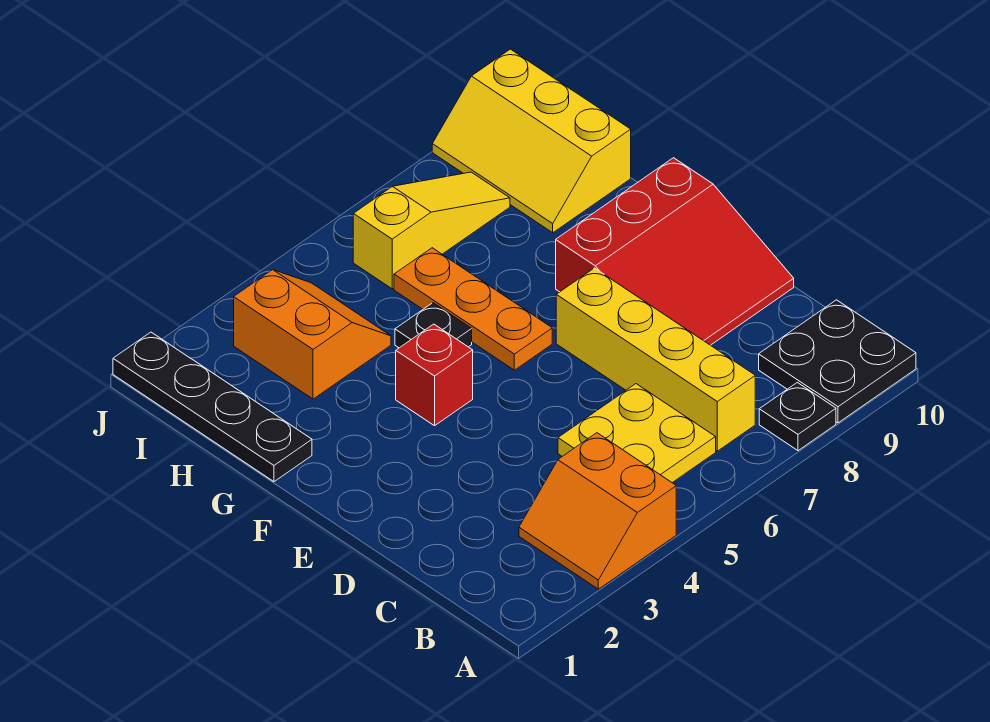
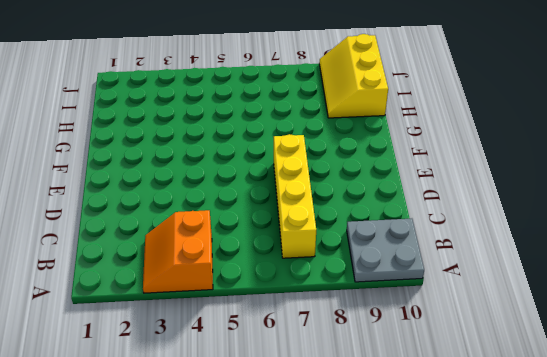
grey 2x2 plate [347,219,424,282] -> black 2x2 plate [759,300,916,423]
none -> black 1x1 plate [759,382,836,451]
none -> yellow 2x2 plate [558,384,716,483]
none -> red 3x3 slope [556,158,794,345]

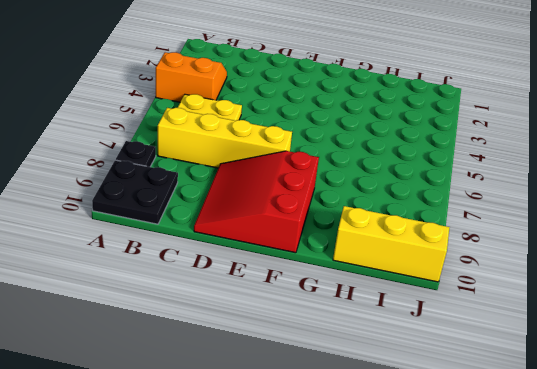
none -> red 1x1 brick [396,324,473,426]
none -> orange 1x3 plate [394,248,552,370]
none -> black 1x4 plate [113,332,312,482]

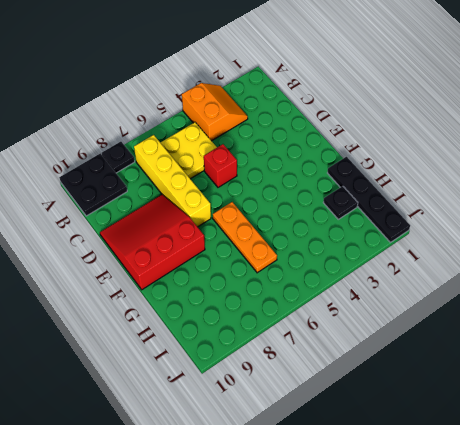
red 1x1 brick [204,144,237,187] -> red 1x1 brick moved to [396,324,473,426]
black 1x1 plate [323,186,358,219] -> black 1x1 plate moved to [395,303,472,348]
none -> orange 2x2 slope [234,270,391,399]
none -> yellow 2x3 slope [432,49,631,233]
none -> yellow 1x3 slope [353,172,510,289]

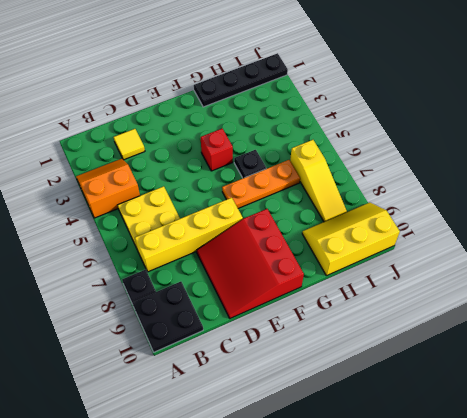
yellow 1x1 tile [114,129,145,160] -> none
none -> orange 2x2 slope [234,270,391,399]

